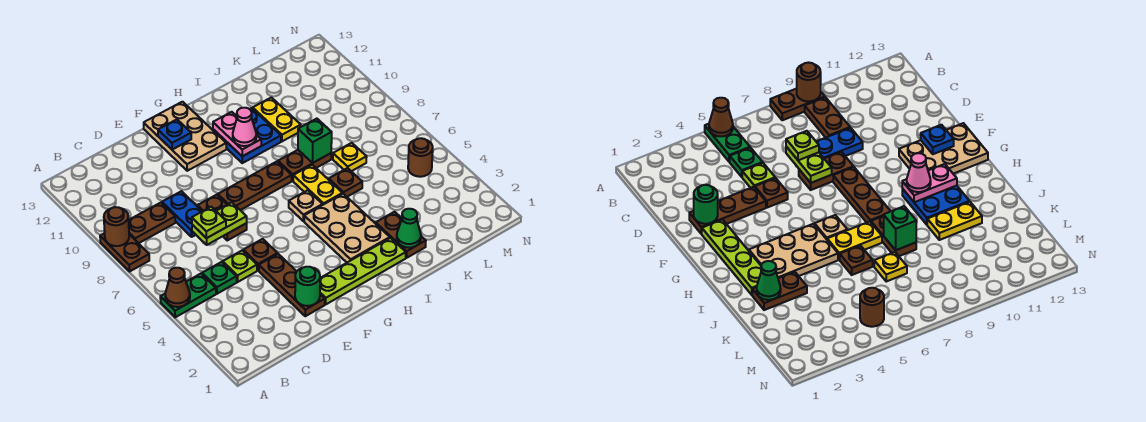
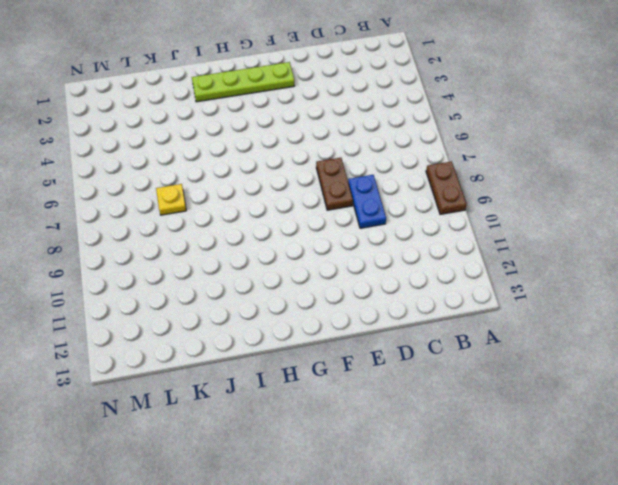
none -> green 1x2 plate [160,274,216,317]
none -> brown 1x2 plate [128,203,176,243]
none -> green 1x1 plate [202,262,237,294]
none -> lime 1x1 plate [223,250,257,282]

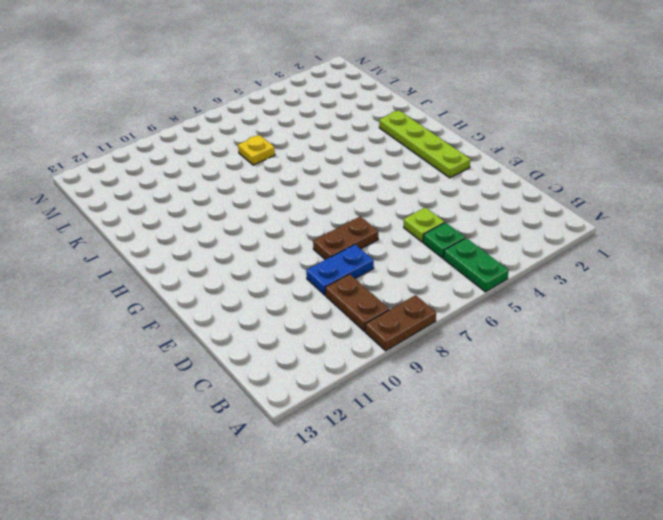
none -> brown 1x3 plate [259,254,325,316]
none -> brown 1x1 plate [243,239,278,270]
none -> brown 1x3 plate [218,162,292,210]
none -> tan 2x3 plate [144,102,226,171]

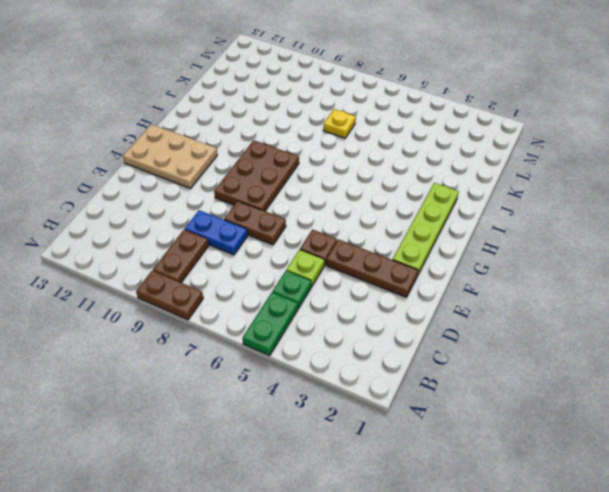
brown 2x3 plate [214,140,299,211] -> brown 1x3 plate [218,162,292,210]
none -> tan 2x3 plate [304,194,390,262]
none -> tan 1x1 plate [289,190,323,221]
none -> blue 2x2 plate [213,108,281,163]
none -> yellow 1x2 plate [293,165,343,205]

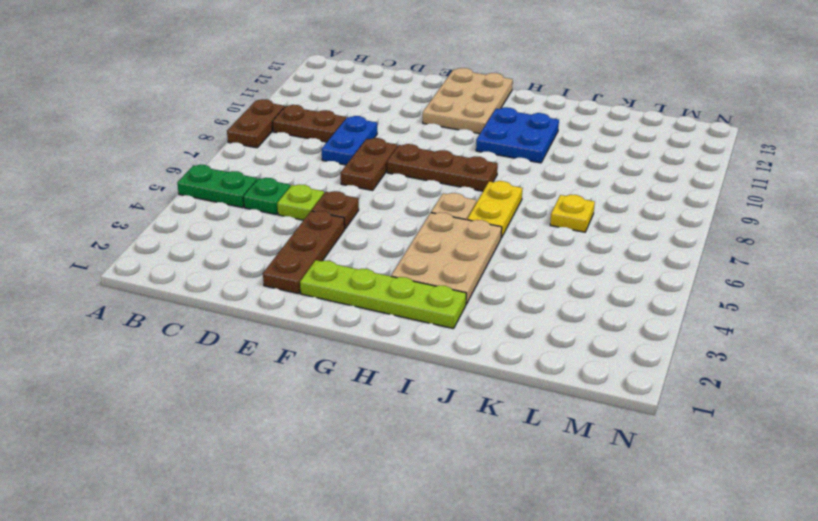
none -> brown 1x2 plate [278,150,331,181]
none -> brown 1x2 plate [376,212,426,258]
none -> brown 1x1 plate [329,168,362,197]
none -> yellow 1x2 plate [253,97,301,141]

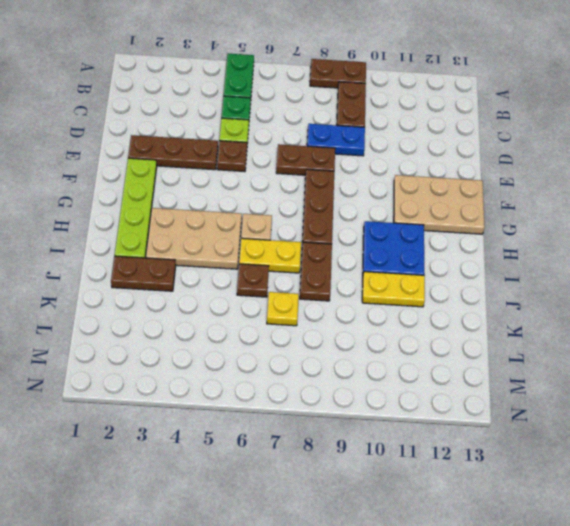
none -> brown 1x1 round brick [408,138,433,177]
none -> brown 1x1 cone [165,268,190,307]
none -> brown 1x1 round brick [104,207,129,246]
none -> lime 1x2 plate [192,202,247,245]

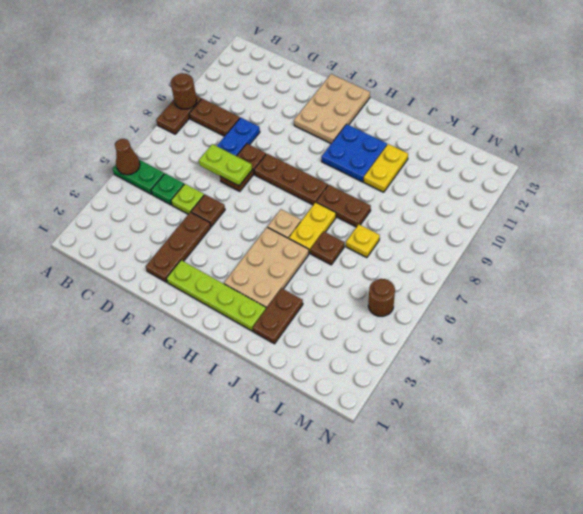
none -> green 1x1 round brick [295,267,320,306]
none -> blue 1x1 plate [158,120,191,149]
none -> pink 1x2 plate [213,112,261,156]
none -> green 1x1 cone [397,209,421,248]

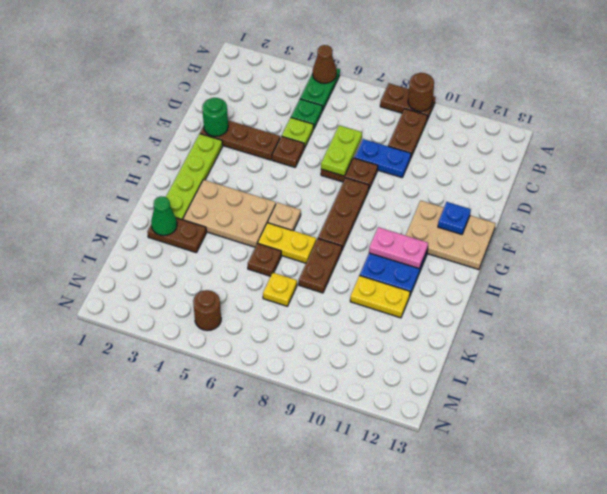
none -> green 1x1 brick [298,119,332,163]
none -> lime 1x1 plate [192,207,226,238]
none -> pink 1x1 cone [233,108,256,146]

